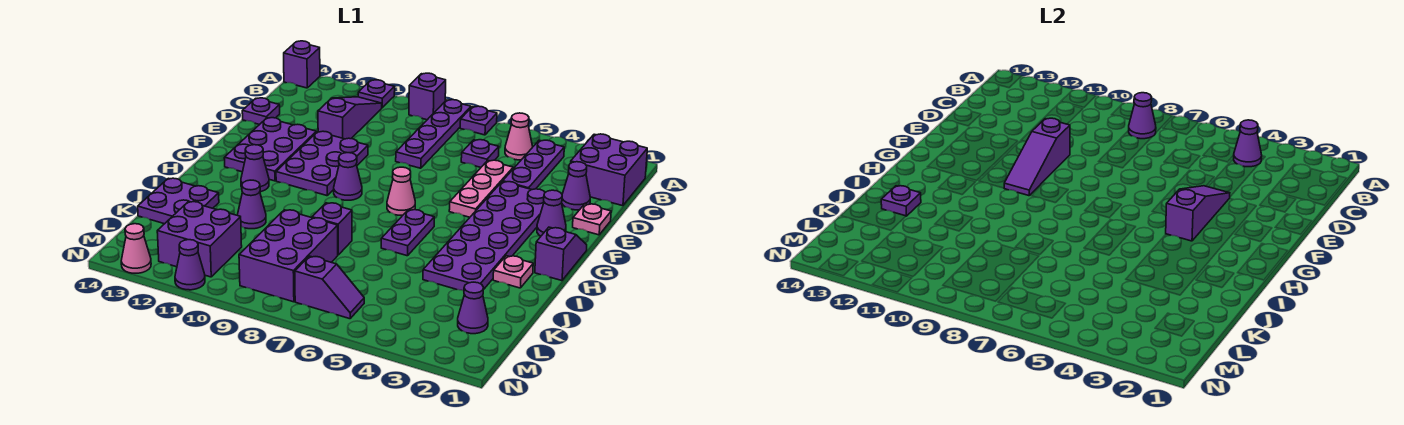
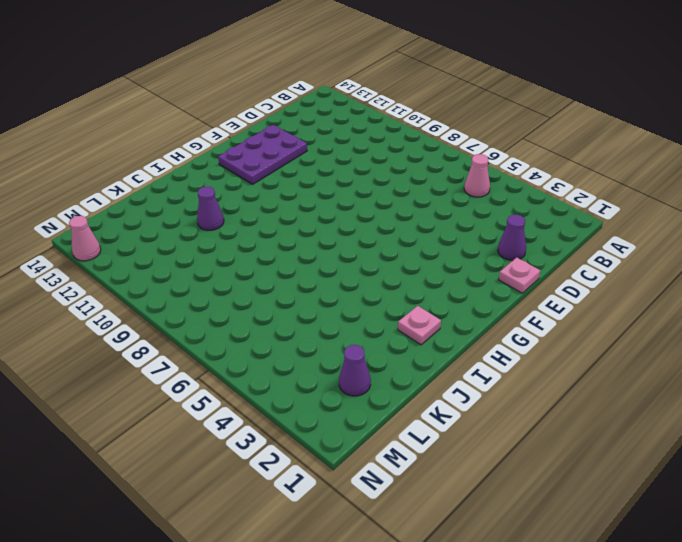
none -> purple 1x1 plate [460,106,497,135]
none -> purple 1x4 plate [396,100,471,168]
none -> purple 1x1 brick [409,73,446,120]
none -> purple 1x1 plate [358,80,395,108]

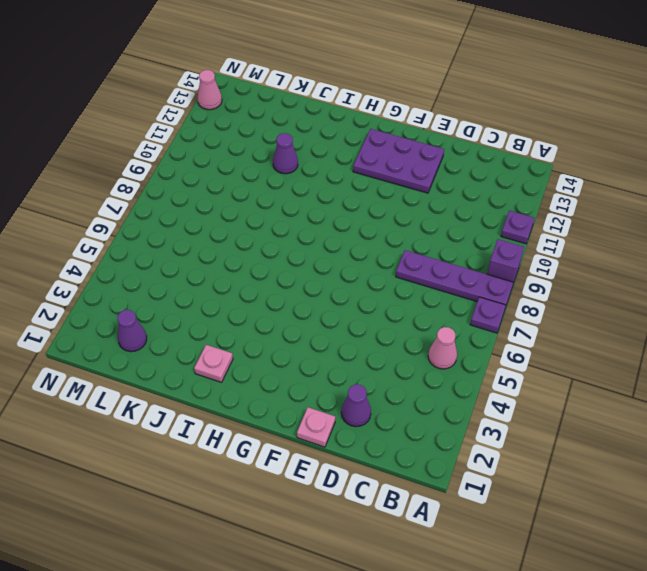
none -> purple 1x1 brick [284,41,320,88]
none -> purple 2x2 brick [571,134,647,206]
none -> purple 1x3 plate [503,140,564,190]
none -> purple 1x3 slope [318,97,382,139]

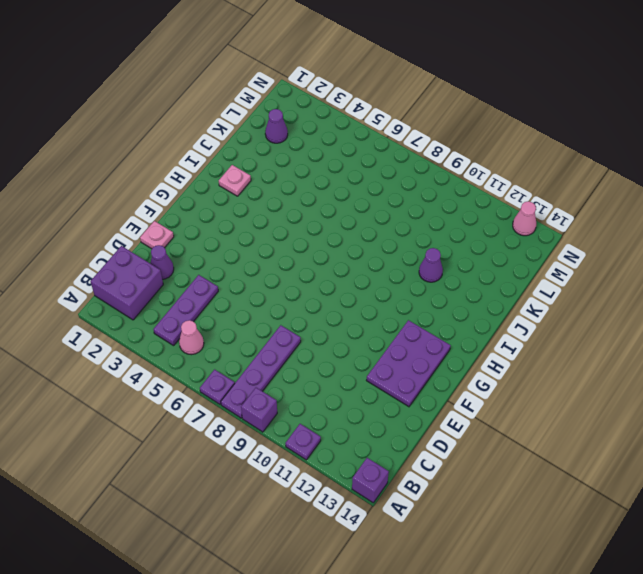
none -> purple 1x3 slope [318,97,382,139]
none -> purple 1x1 plate [461,140,499,167]
none -> pink 1x3 plate [449,160,513,217]
none -> purple 1x1 plate [242,98,280,125]

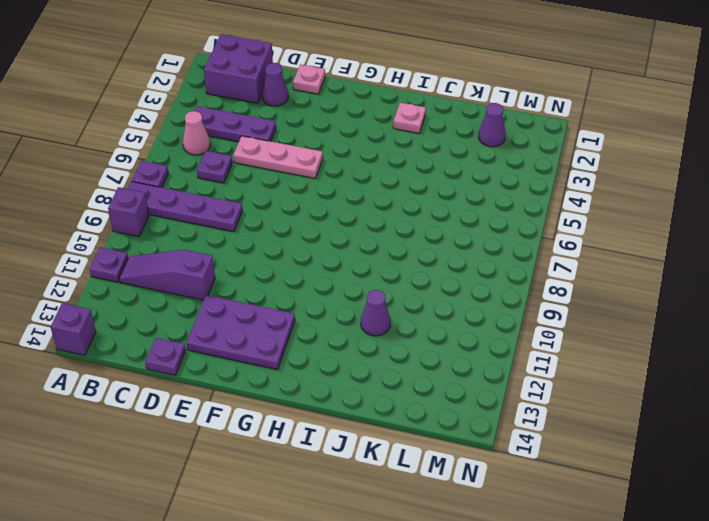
none -> purple 2x6 plate [423,182,545,291]
none -> purple 2x3 plate [276,131,368,196]
none -> purple 1x1 cone [537,190,566,236]
none -> purple 1x2 slope [535,227,587,281]

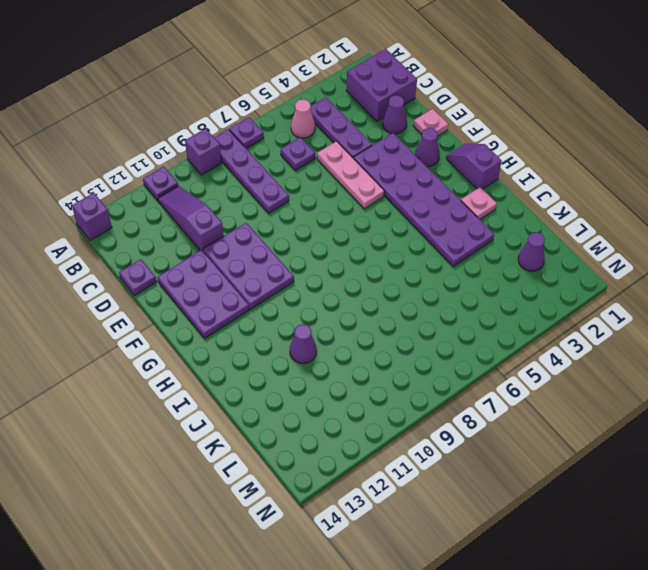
none -> pink 1x1 cone [387,167,415,215]
none -> purple 1x1 cone [334,153,362,200]
none -> purple 1x2 plate [381,209,434,256]
none -> purple 1x1 cone [241,145,269,192]

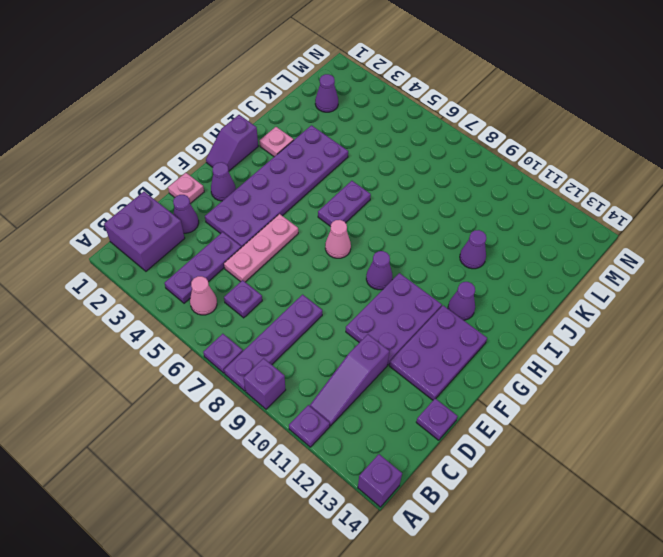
none -> purple 1x1 brick [312,203,352,255]
none -> purple 2x2 plate [138,178,219,224]
none -> purple 2x3 brick [239,210,338,302]
none -> purple 2x2 brick [157,202,242,277]

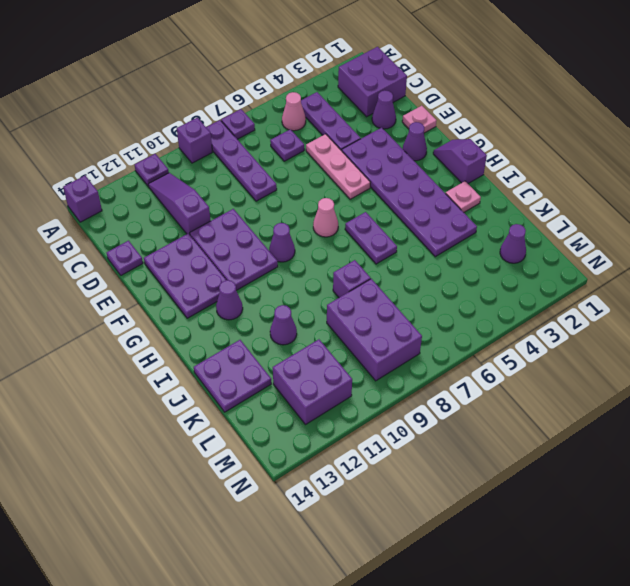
none -> purple 1x2 slope [295,256,364,319]
none -> purple 1x1 cone [175,240,205,290]
none -> pink 1x1 cone [121,224,151,273]
none -> purple 1x1 cone [1233,120,1262,167]

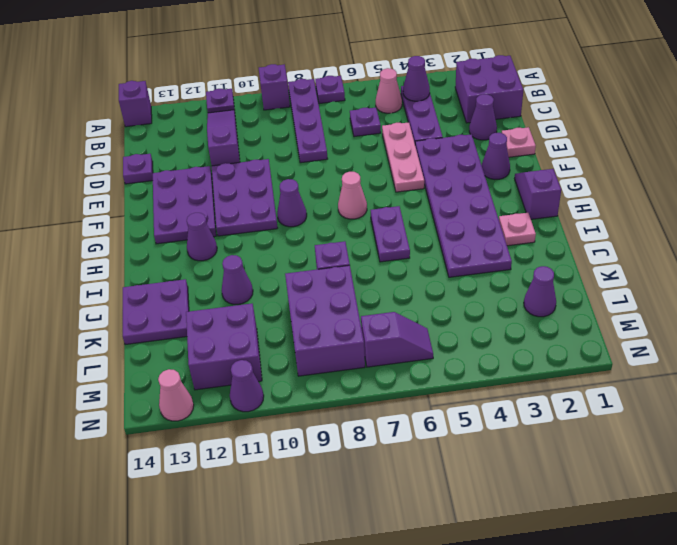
none -> purple 1x1 cone [1129,93,1156,139]
none -> purple 1x3 slope [1166,186,1230,241]
none -> purple 1x3 slope [1004,118,1070,196]
none -> purple 1x1 plate [881,186,921,216]

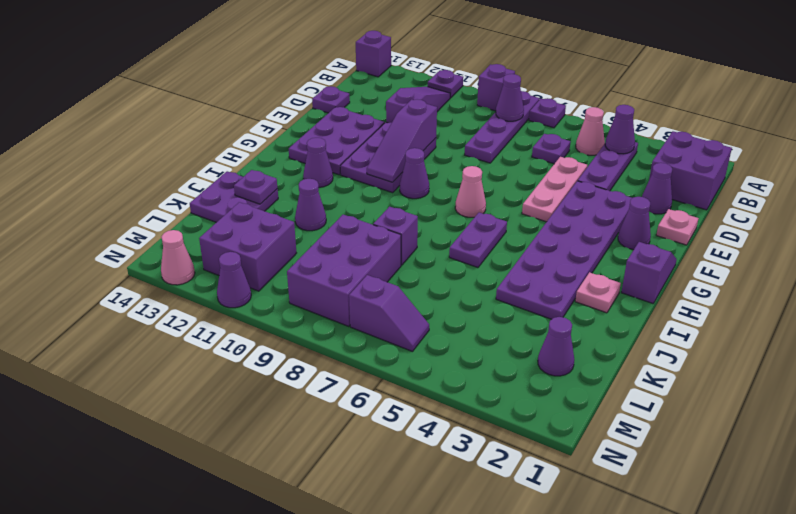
none -> purple 1x3 slope [1166,186,1230,241]

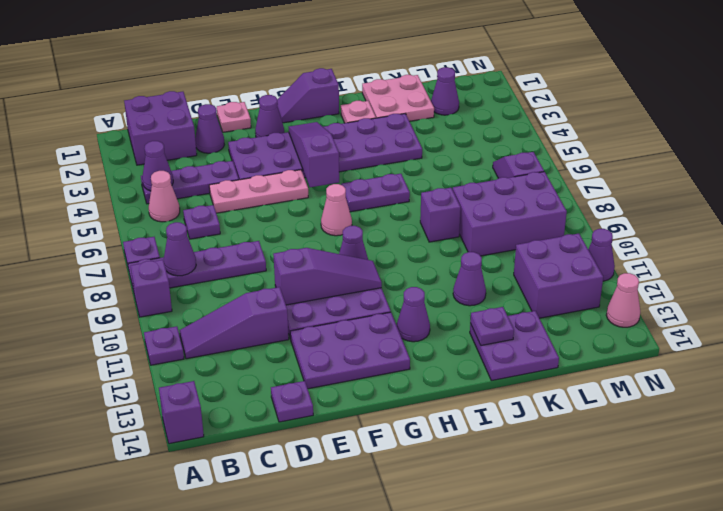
purple 1x3 slope [289,122,339,187] -> purple 1x3 slope turned to [1166,186,1230,241]
pink 2x2 plate [362,75,434,121] -> none

